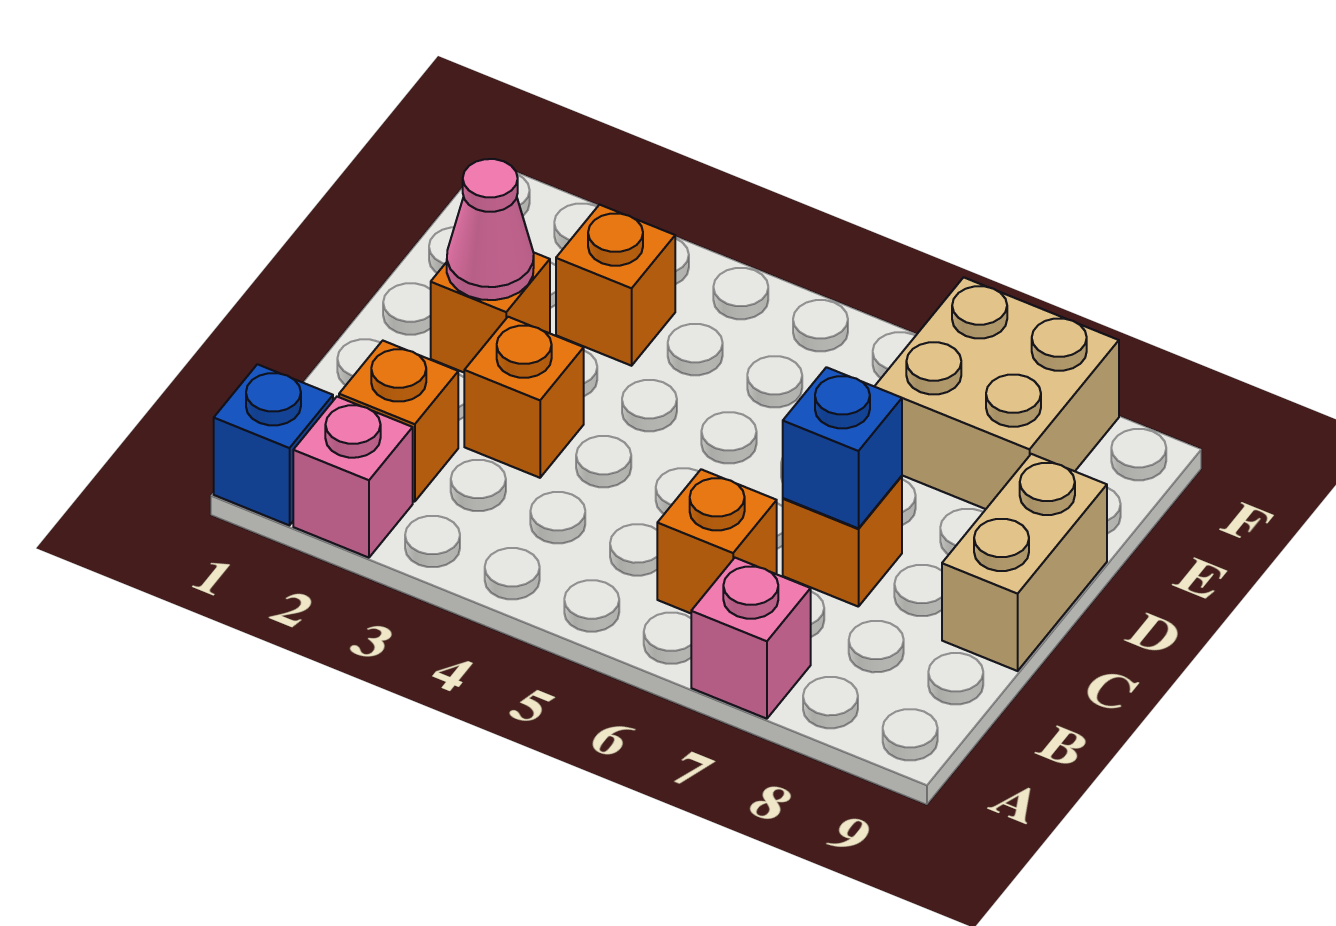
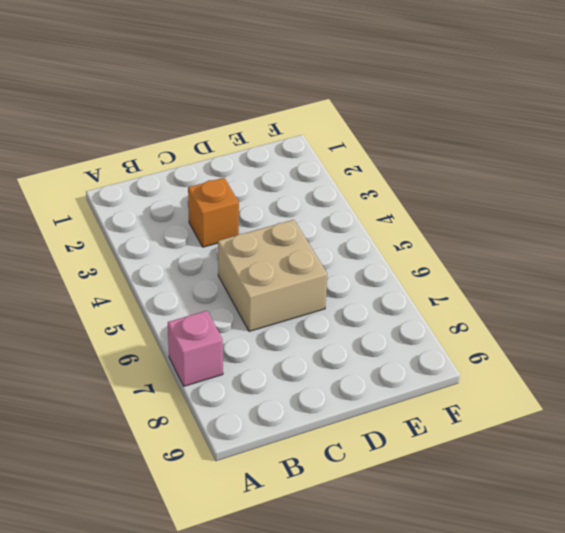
tan 2x2 brick [218,220,327,331] -> tan 2x2 brick moved to [874,277,1119,509]
none -> blue 1x1 brick [214,364,333,525]
none -> pink 1x1 brick [293,397,413,558]
none -> orange 1x1 brick [339,341,458,502]

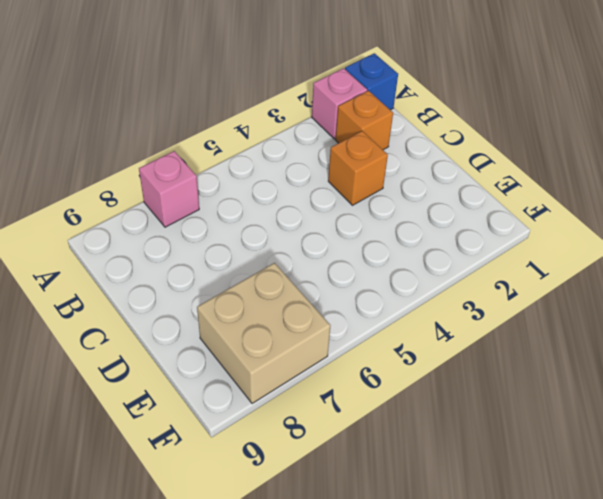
none -> orange 1x1 brick [657,469,777,613]
none -> orange 1x1 brick [783,476,902,607]
none -> tan 1x2 brick [942,454,1107,671]

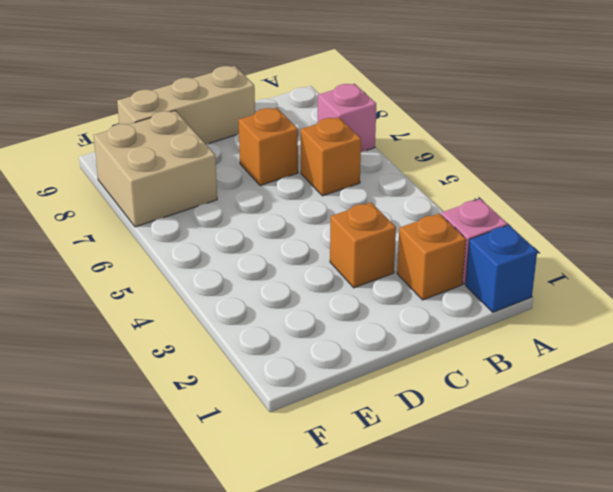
tan 1x3 brick [117,66,255,144] -> tan 1x2 brick [942,454,1107,671]
none -> orange 1x1 brick [431,253,550,372]
none -> orange 1x1 brick [556,205,675,366]
none -> blue 1x1 brick [783,367,902,528]

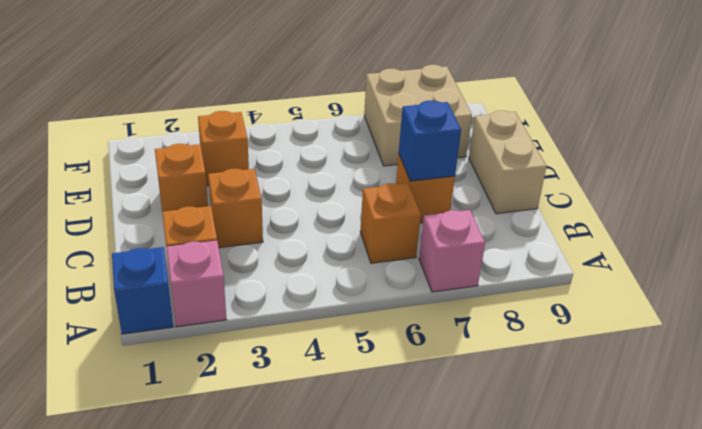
none -> pink 1x1 cone [447,159,534,300]

